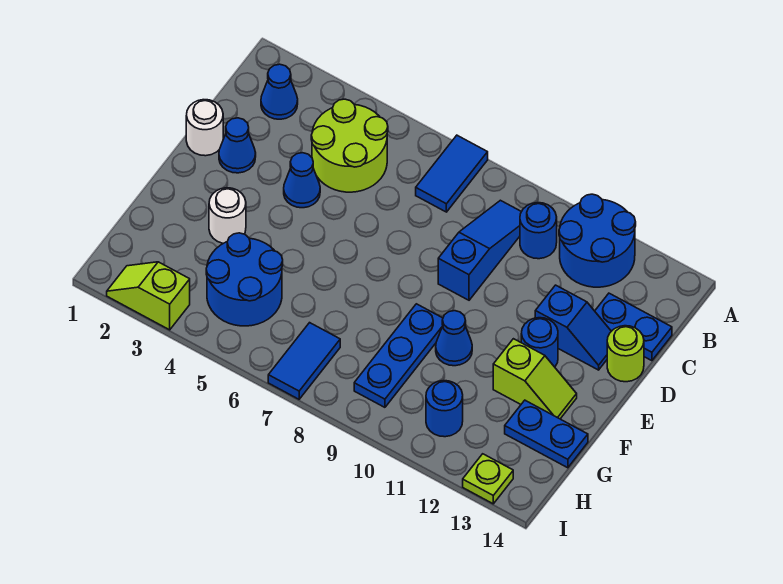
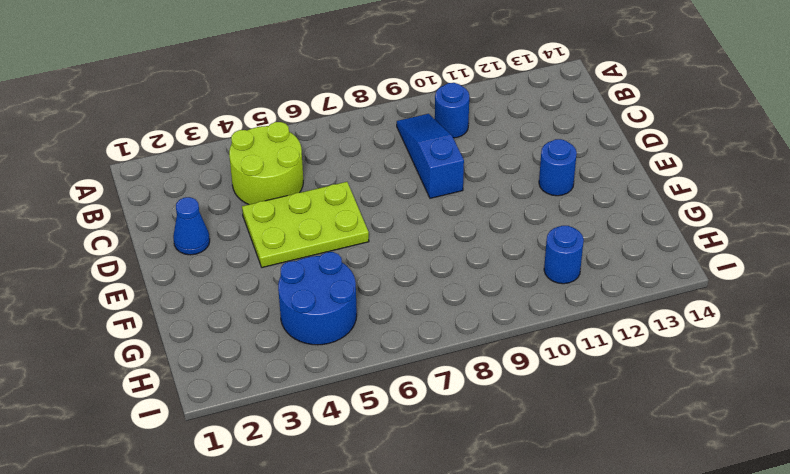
lime 2x3 plate [242,182,369,268] -> blue 1x1 cone [284,153,320,208]
none -> blue 1x2 tile [416,135,488,212]
none -> blue 2x2 round brick [559,194,636,287]
none -> blue 1x1 cone [261,64,298,119]

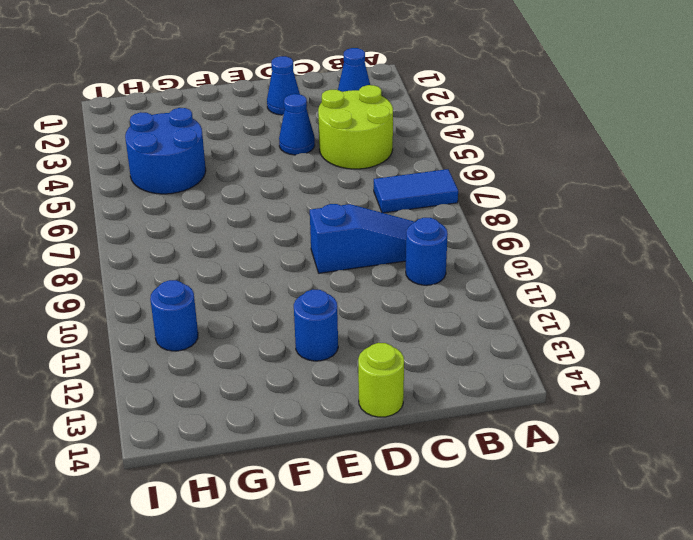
none -> blue 2x2 round brick [559,194,636,287]
none -> blue 1x2 plate [595,293,672,361]
none -> white 1x1 round brick [186,100,223,156]

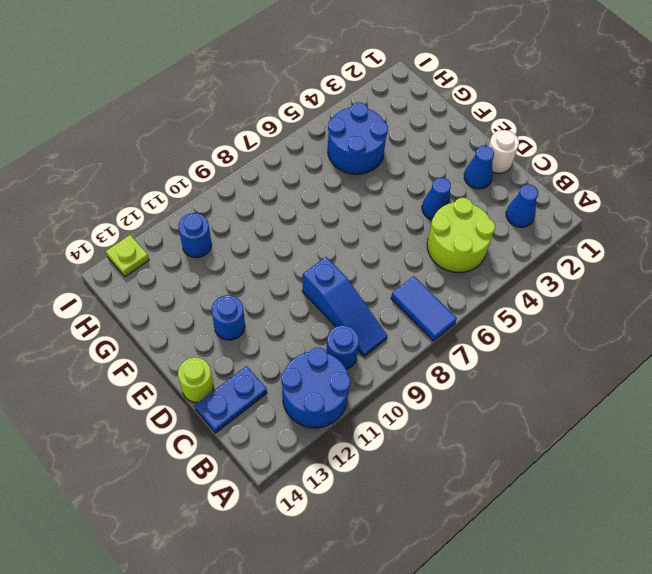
none -> blue 1x2 slope [535,285,611,370]
none -> white 1x1 round brick [209,188,246,243]
none -> blue 1x3 plate [354,304,443,407]

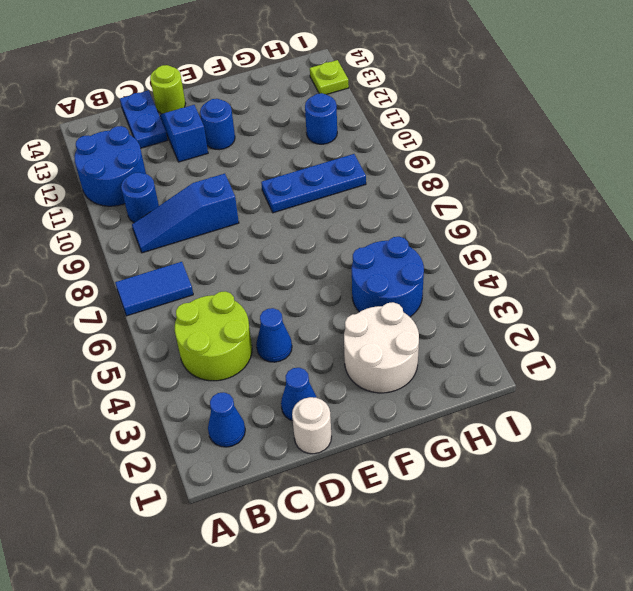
white 2x2 round brick [344,302,419,393] -> white 1x1 round brick [209,188,246,243]
none -> blue 1x1 cone [436,311,472,366]
none -> lime 1x2 slope [493,339,577,419]
none -> blue 1x2 plate [505,400,588,468]

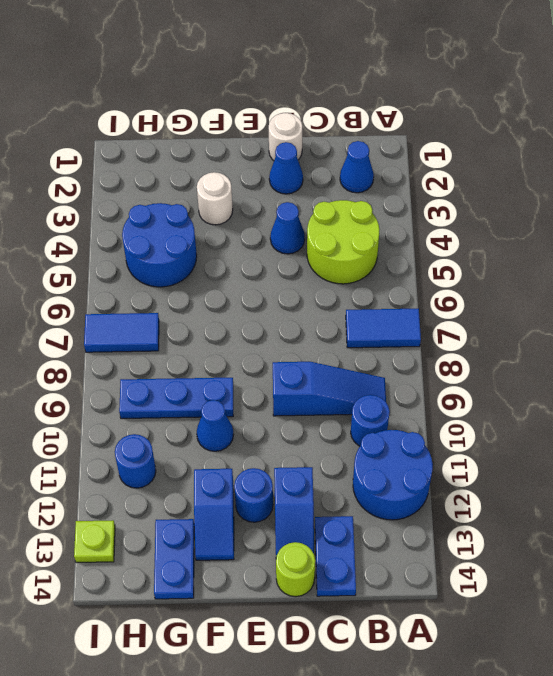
blue 1x2 slope [194,469,234,560] -> lime 1x2 slope [493,339,577,419]
none -> lime 1x2 slope [107,262,190,330]

